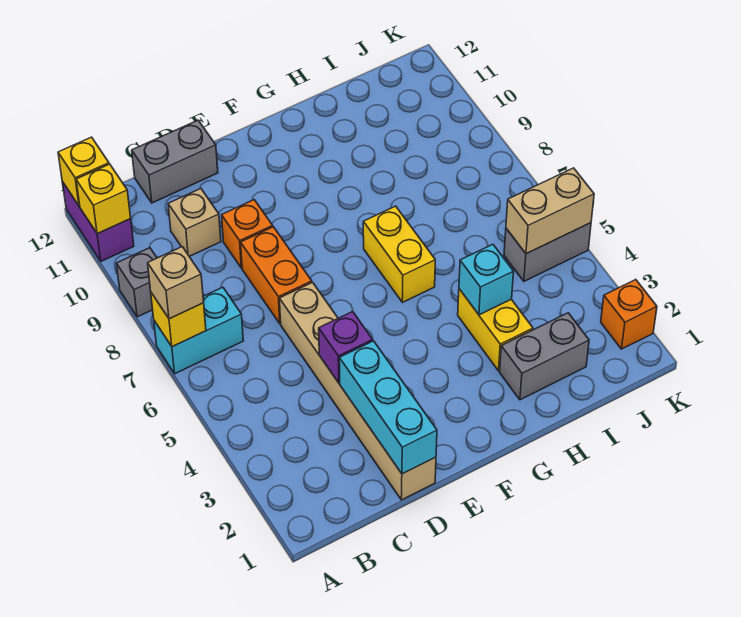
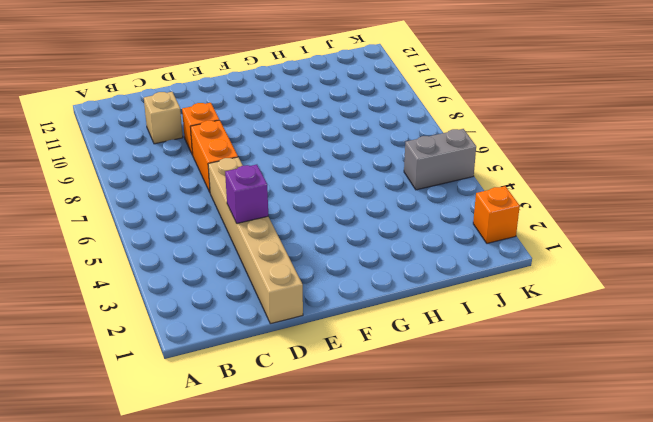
none -> cyan 1x2 brick [154,287,243,374]
none -> grey 1x1 brick [116,248,157,317]
none -> purple 1x2 brick [62,182,134,261]

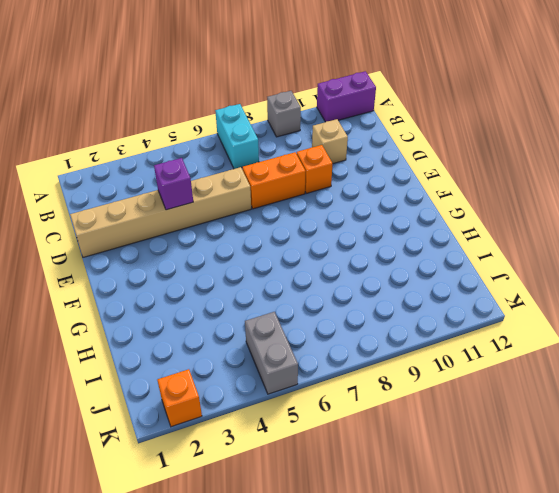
none -> grey 1x2 brick [132,120,218,203]
none -> yellow 1x2 brick [363,206,435,302]
none -> grey 1x2 brick [500,313,589,400]

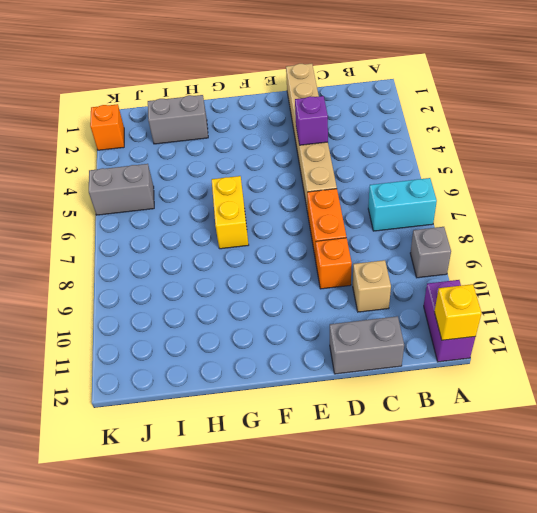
none -> yellow 1x2 brick [458,289,533,371]
none -> yellow 1x1 brick [151,293,206,347]
none -> yellow 1x1 brick [76,164,131,234]

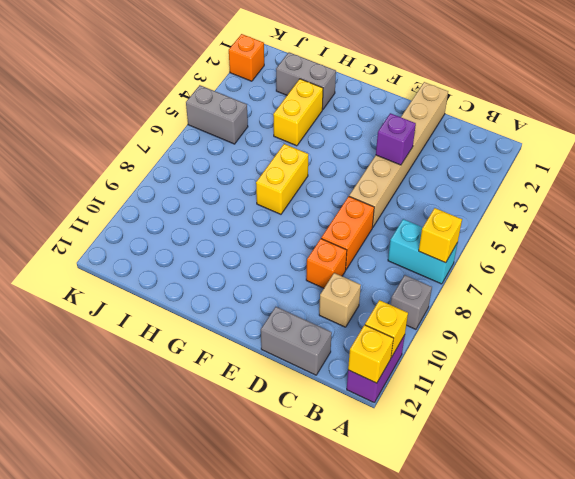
none -> cyan 1x3 brick [339,341,437,474]
none -> cyan 1x1 brick [459,244,514,315]
none -> tan 1x2 brick [506,168,594,254]

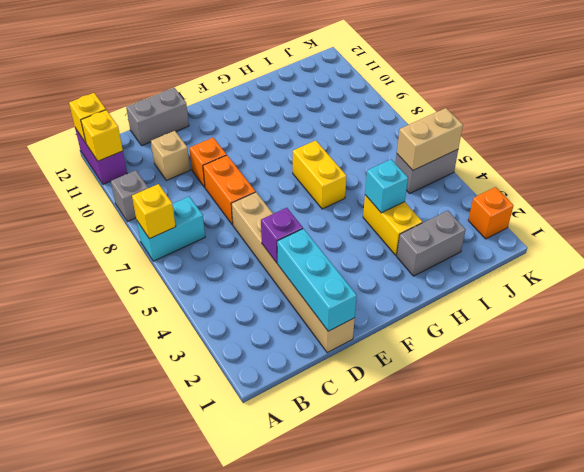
none -> tan 1x1 brick [148,247,204,319]

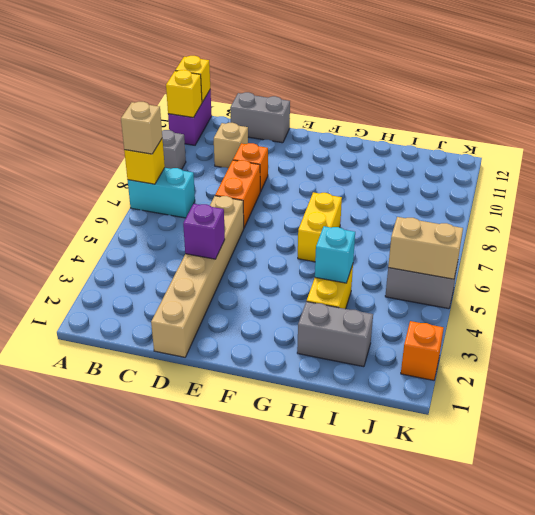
none -> cyan 1x3 brick [339,341,437,474]

